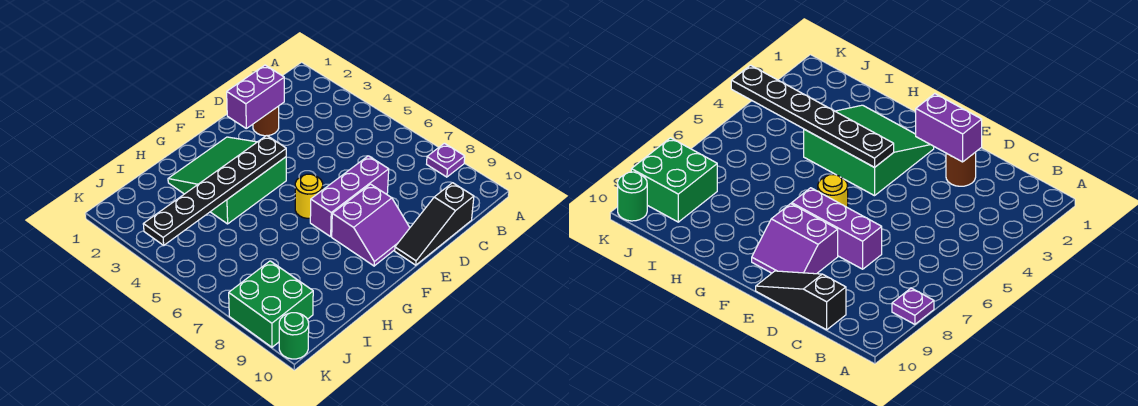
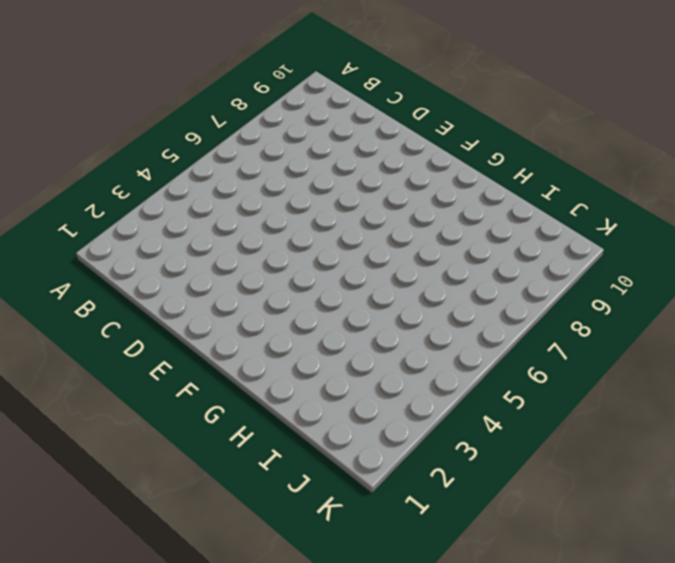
none -> purple 1x1 plate [427,143,465,177]
none -> black 1x3 slope [395,183,474,265]

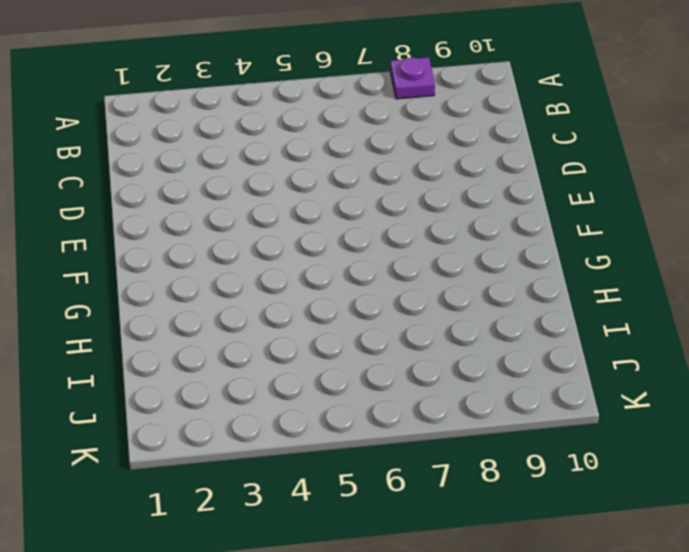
none -> black 1x3 slope [395,183,474,265]
none -> brown 1x1 round brick [253,106,279,136]

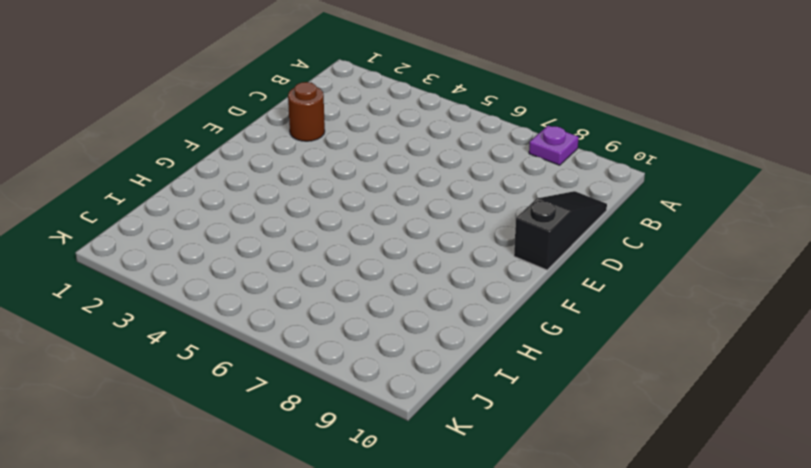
black 1x3 slope [514,191,607,270] -> black 1x3 slope turned to [395,183,474,265]
none -> purple 1x3 brick [310,156,389,237]
none -> purple 2x2 slope [332,184,410,266]

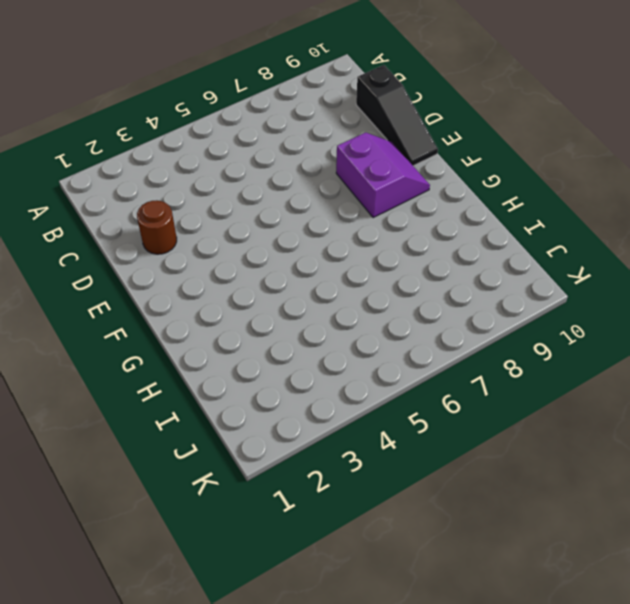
none -> purple 1x1 plate [427,143,465,177]
none -> purple 1x3 brick [310,156,389,237]

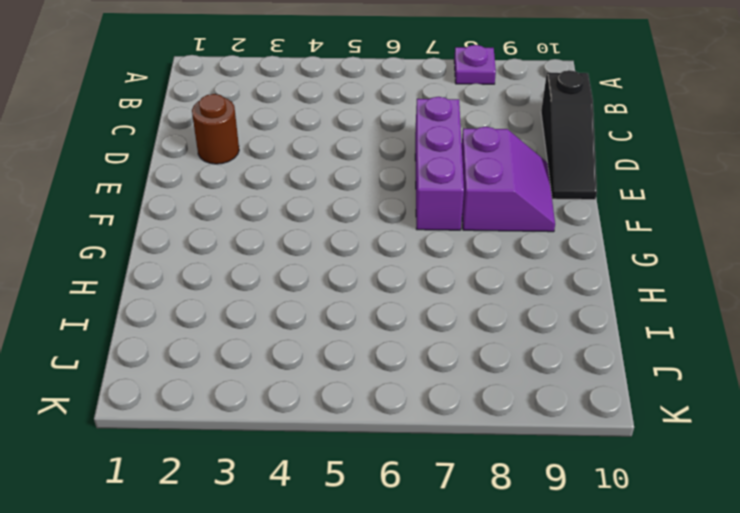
none -> green 3x3 slope [168,137,286,224]
none -> yellow 1x1 round brick [295,174,323,218]

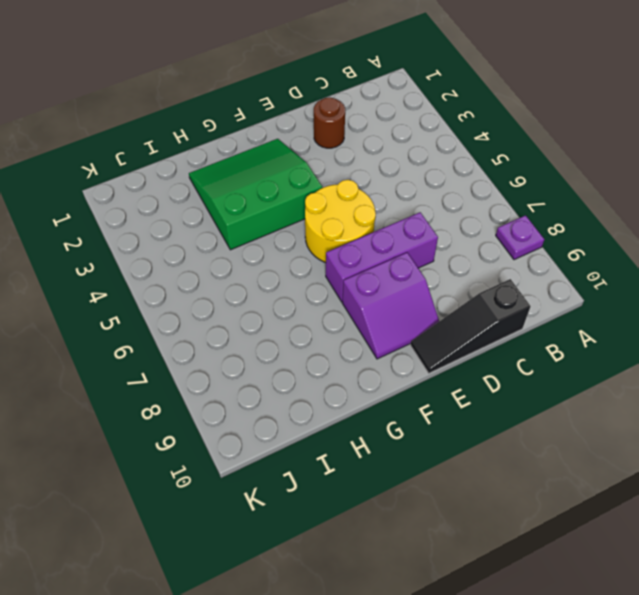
yellow 2x2 round brick [305,180,376,263] -> yellow 1x1 round brick [295,174,323,218]
none -> green 2x2 brick [229,261,313,347]
none -> green 1x1 round brick [279,313,309,359]

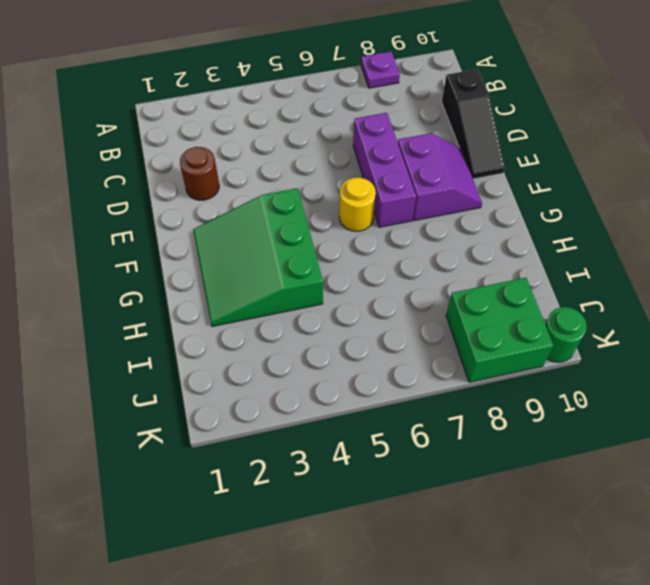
none -> purple 1x2 brick [227,65,284,128]
none -> black 1x6 plate [143,136,286,245]

